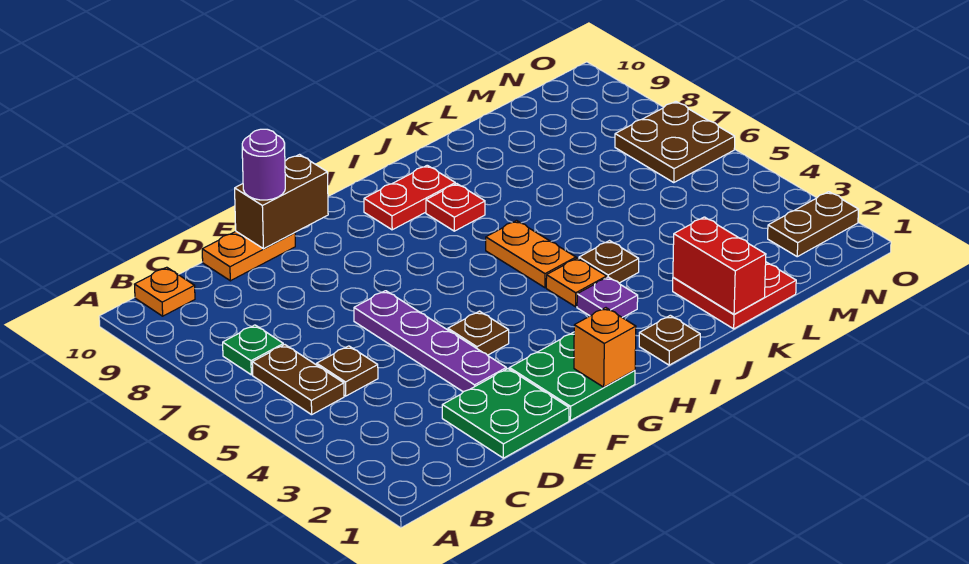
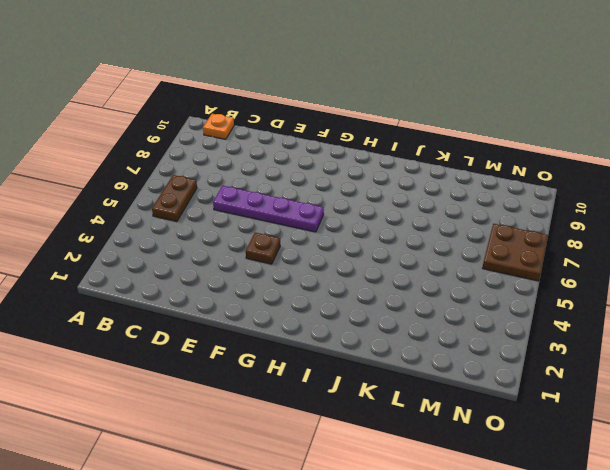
purple 1x4 plate [213,186,324,232] -> purple 1x4 plate turned to [354,291,506,392]
none -> green 1x1 plate [223,325,283,375]
none -> brown 1x1 plate [317,346,378,396]
none -> green 2x2 plate [442,369,569,458]

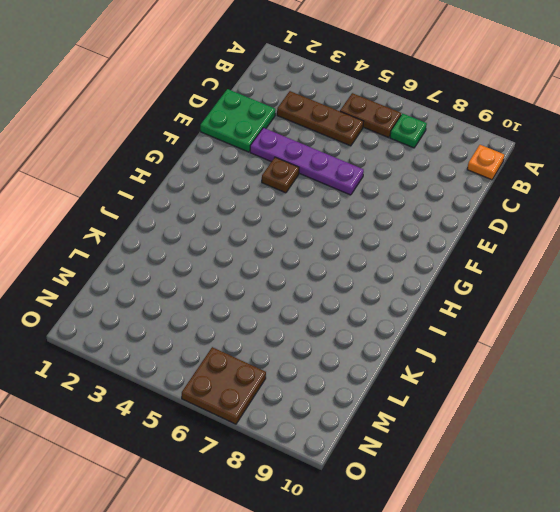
brown 1x3 plate [277,91,363,146] -> brown 1x1 plate [317,346,378,396]
none -> orange 1x2 plate [202,232,295,281]
none -> green 2x2 plate [509,332,635,421]
none -> red 1x2 plate [364,165,455,230]

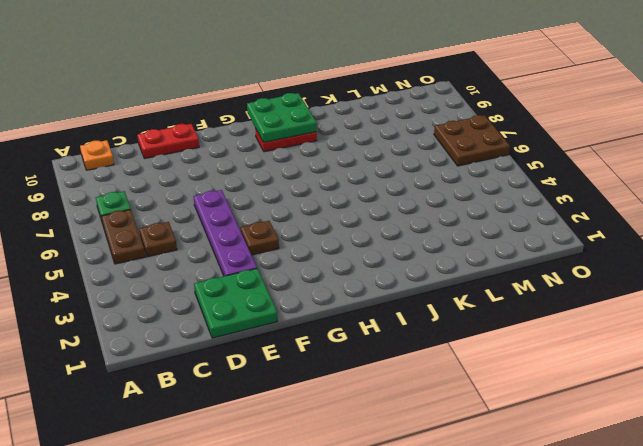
red 1x2 plate [137,124,199,159] -> orange 1x2 plate [202,232,295,281]
green 2x2 plate [247,93,317,142] -> green 2x2 plate moved to [509,332,635,421]
none -> brown 1x1 plate [639,315,700,365]
none -> purple 1x1 plate [577,277,638,318]
none -> orange 1x1 plate [546,258,607,307]

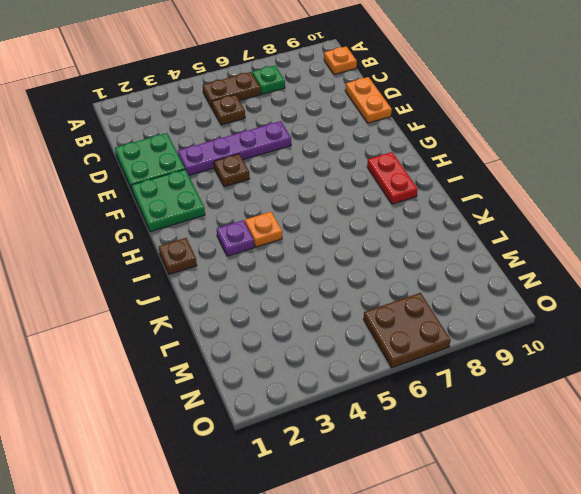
none -> orange 1x2 plate [486,221,576,288]
none -> red 1x1 plate [426,184,485,231]
none -> brown 1x1 plate [579,241,639,283]

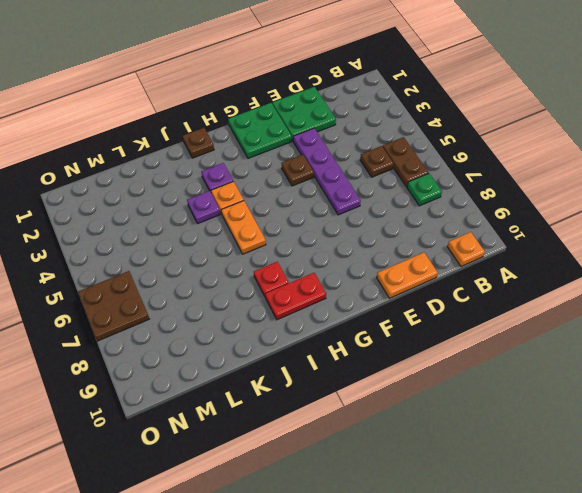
purple 1x1 plate [187,191,220,224] -> brown 1x1 plate [579,241,639,283]
none -> red 2x2 plate [673,262,796,329]
none -> brown 1x2 plate [768,192,859,257]
none -> brown 1x2 brick [235,155,328,249]

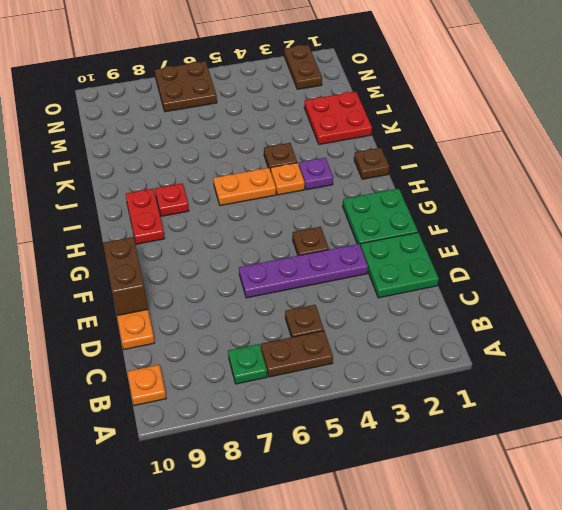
none -> orange 1x1 brick [574,308,636,387]
none -> red 1x2 brick [673,217,766,314]
none -> purple 1x1 round brick [242,129,285,200]

